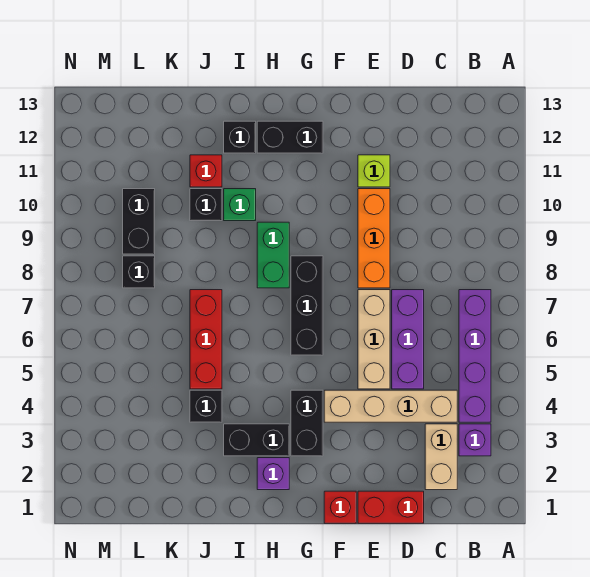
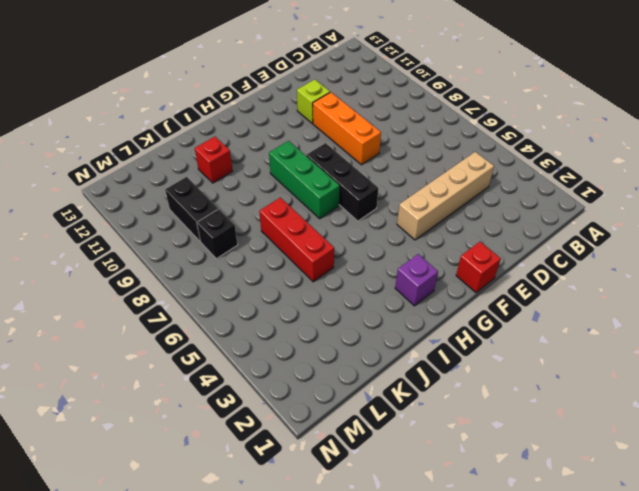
green 1x3 brick [269,141,340,219] -> green 1x2 brick [257,222,289,288]
none -> purple 1x1 brick [459,424,491,456]
none -> purple 1x4 brick [459,290,491,422]
none -> tan 1x2 brick [425,424,457,490]

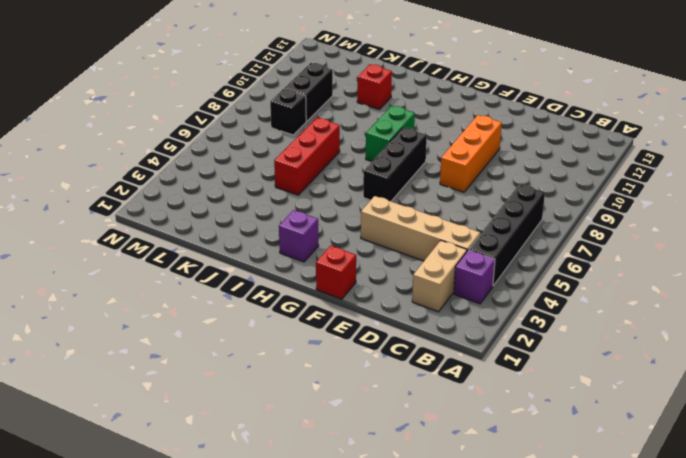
black 1x4 brick [469,184,545,286] -> purple 1x4 brick [459,290,491,422]
none -> red 1x2 brick [358,491,424,523]
none -> purple 1x3 brick [392,290,424,389]
none -> tan 1x3 brick [358,290,390,389]

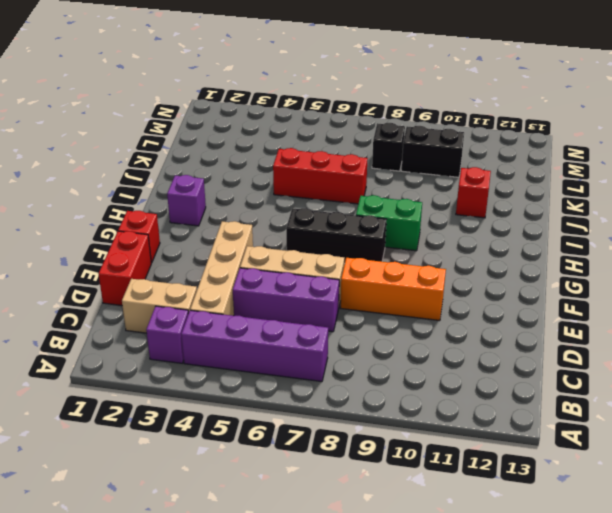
none -> lime 1x1 brick [358,155,390,187]
none -> black 1x2 brick [291,390,323,456]
none -> black 1x2 brick [257,121,323,153]

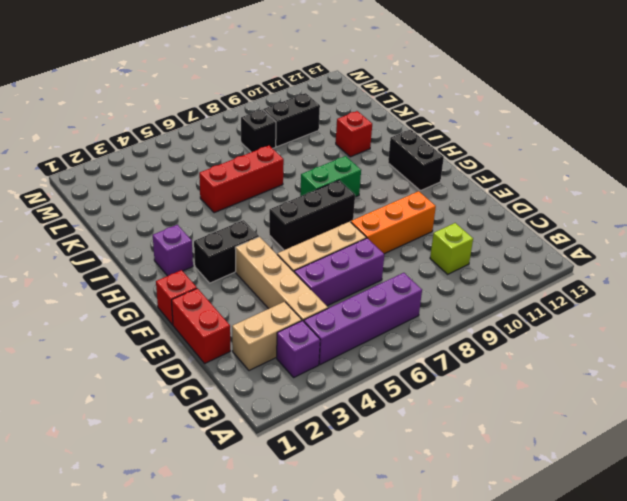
lime 1x1 brick [430,223,473,274] -> lime 1x1 brick moved to [358,155,390,187]
none -> black 1x2 brick [224,424,289,456]
none -> green 1x1 brick [224,189,256,221]
none -> black 1x1 brick [224,121,256,153]

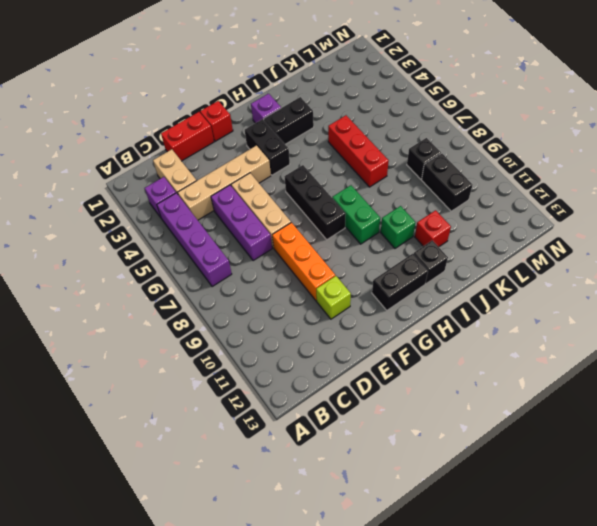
none -> black 1x1 brick [190,390,222,422]
none -> black 1x1 brick [190,189,222,221]

